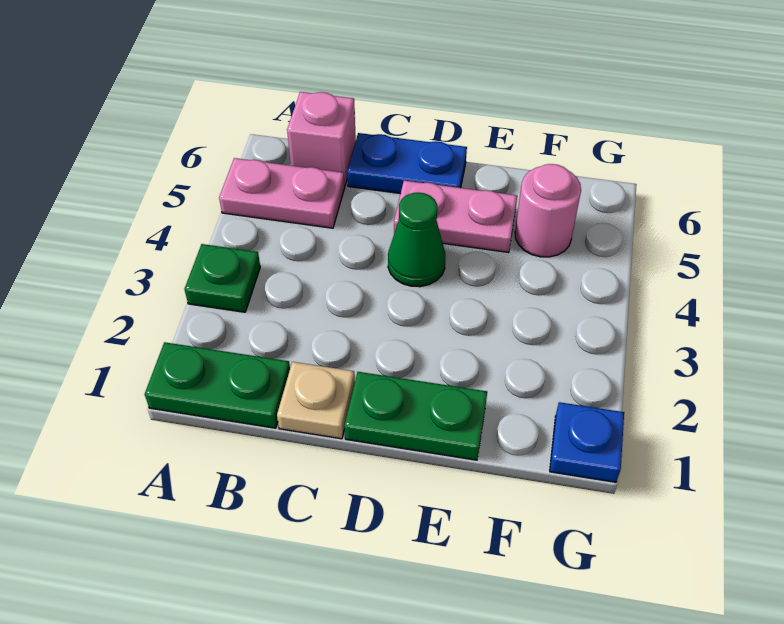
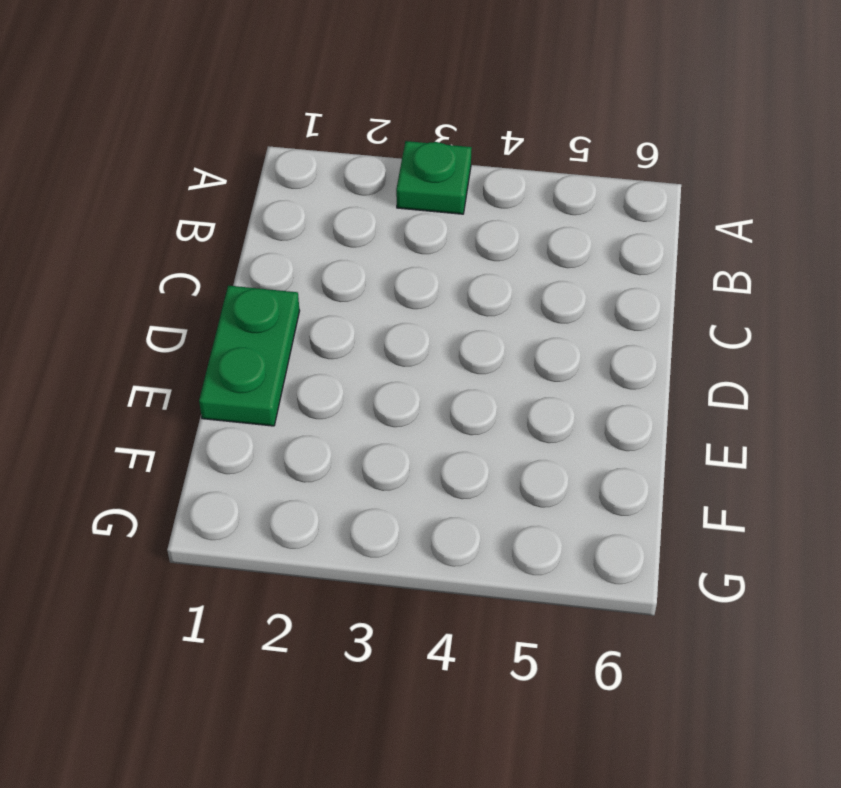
none -> green 1x2 plate [145,342,290,428]
none -> pink 1x2 plate [219,158,345,228]

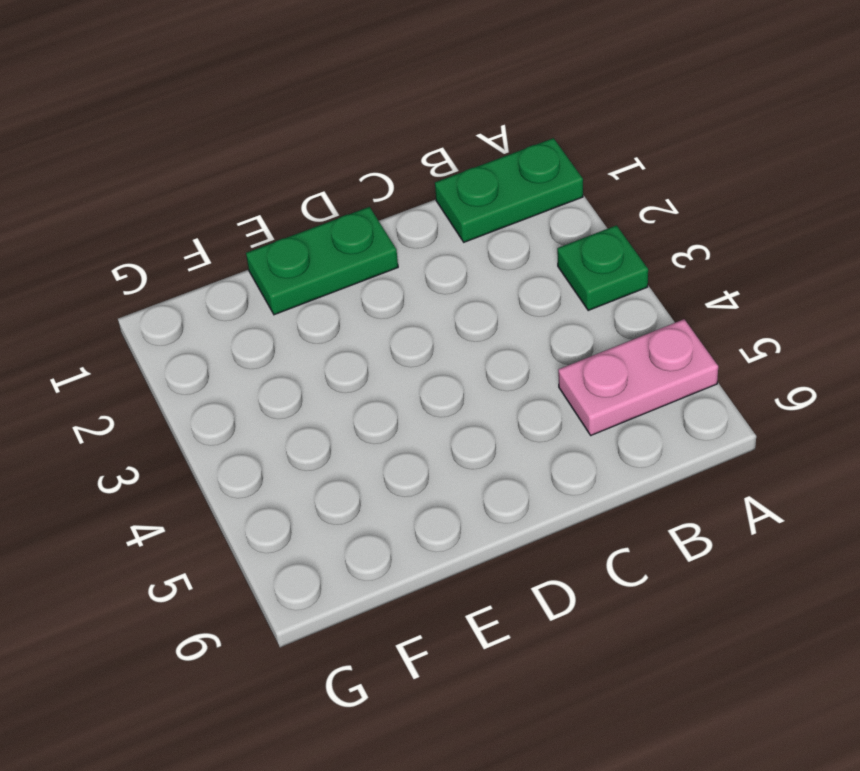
none -> pink 1x1 brick [287,92,356,186]
none -> tan 1x1 plate [277,362,355,439]

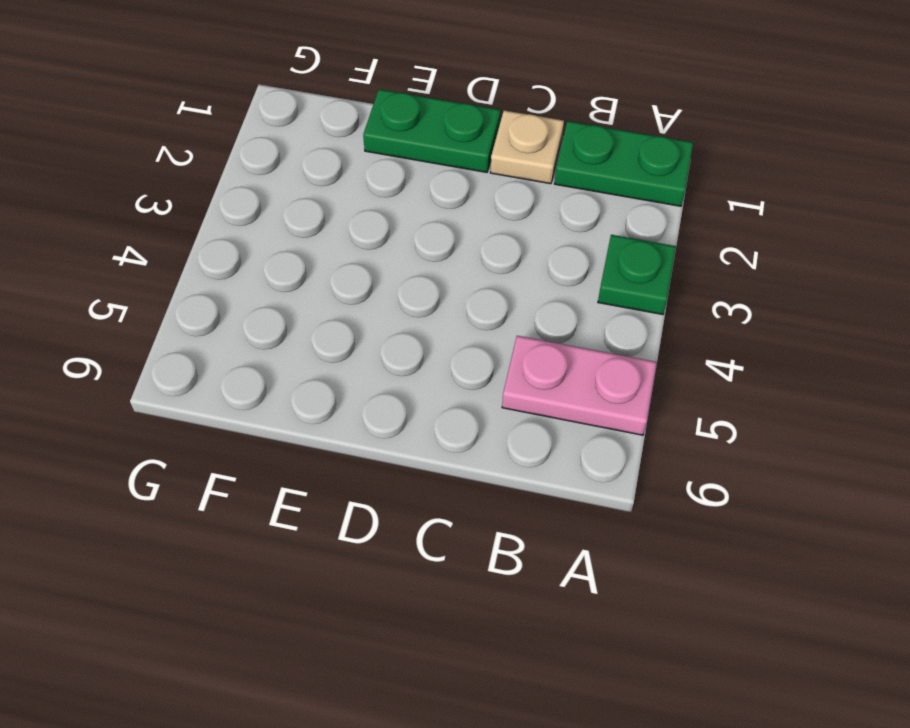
none -> pink 1x1 brick [287,92,356,186]
none -> blue 1x2 plate [347,133,467,194]

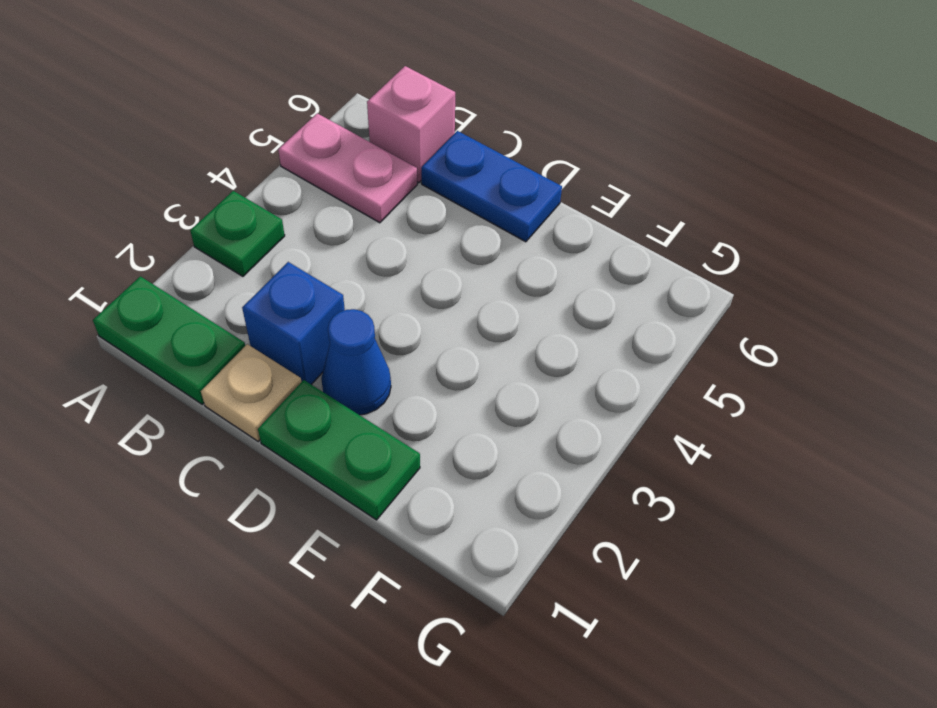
blue 1x1 brick [242,262,345,385] -> none
blue 1x1 cone [321,309,391,415] -> none
none -> green 1x1 cone [388,193,445,287]
none -> pink 1x2 plate [394,181,517,253]

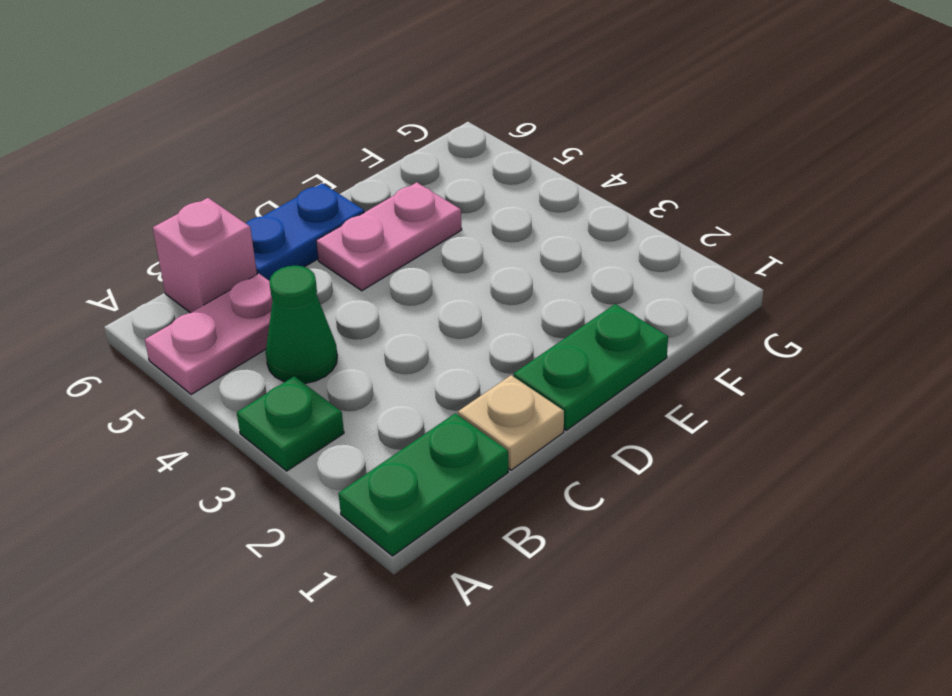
green 1x1 cone [266,266,337,384] -> green 1x1 cone moved to [388,193,445,287]
none -> pink 1x1 round brick [515,164,581,257]
none -> blue 1x1 plate [550,402,624,482]

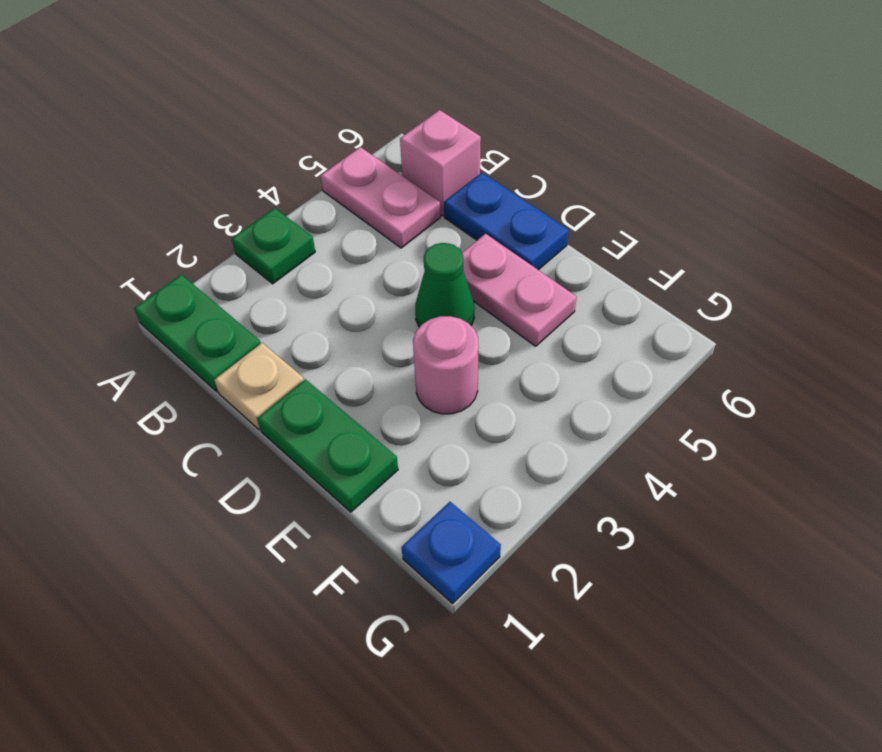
pink 1x1 round brick [413,316,479,414] -> pink 1x1 round brick moved to [515,164,581,257]

